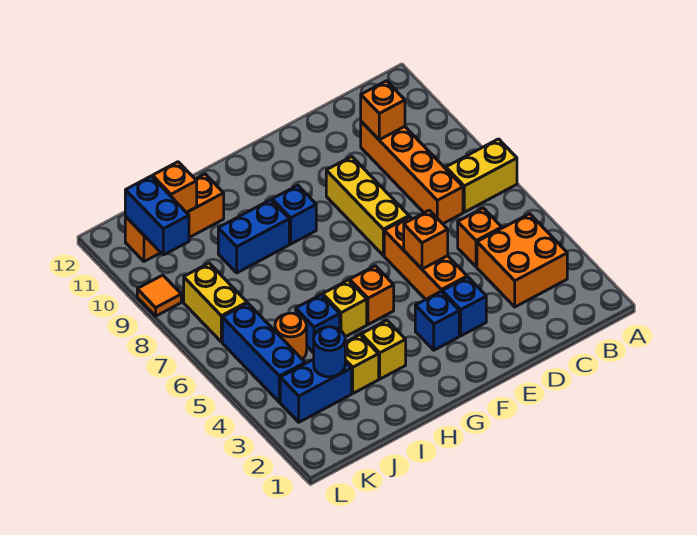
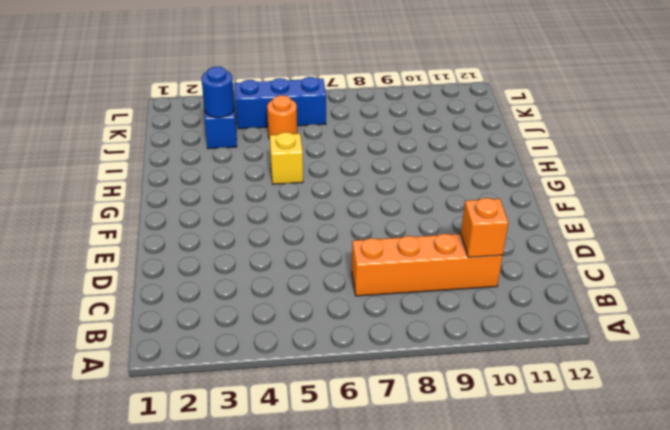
none -> yellow 1x2 brick [446,139,517,212]
none -> orange 2x2 brick [477,214,567,307]
none -> orange 1x1 brick [458,208,502,267]

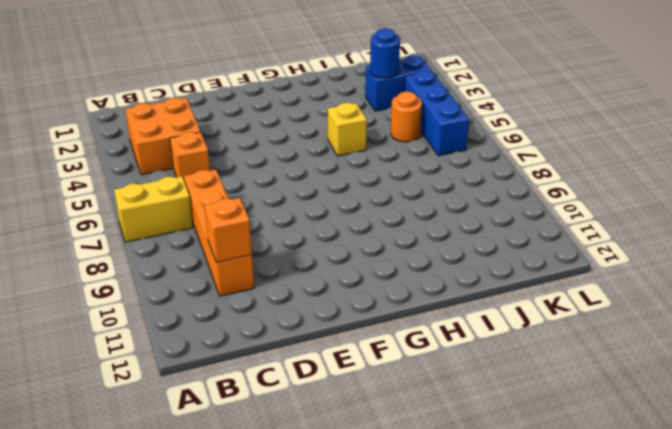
none -> blue 1x1 brick [442,277,486,336]
none -> orange 1x3 brick [384,217,467,299]
none -> yellow 1x3 brick [326,157,409,255]

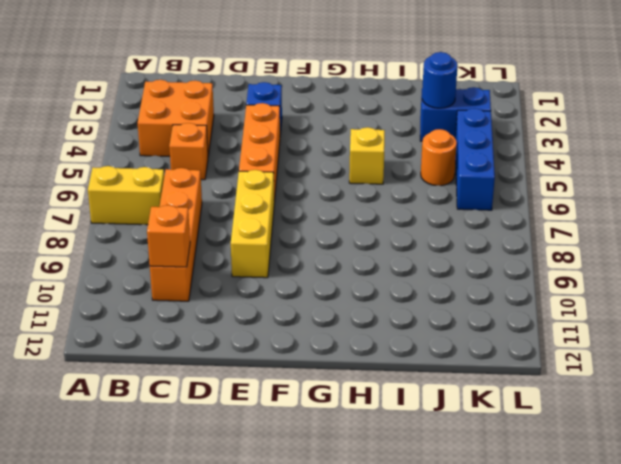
none -> blue 1x1 brick [415,292,459,350]
none -> orange 1x1 brick [350,266,394,325]
none -> blue 1x1 brick [272,185,316,244]

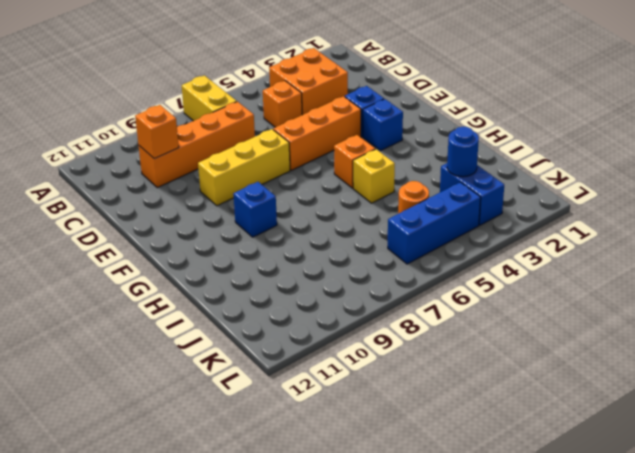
none -> yellow 1x1 brick [361,320,406,379]
none -> blue 1x2 brick [218,200,289,273]
none -> yellow 1x1 brick [345,335,379,393]

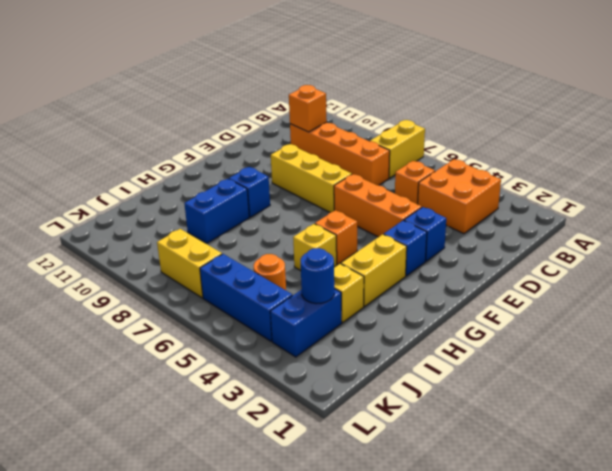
yellow 1x2 brick [341,234,407,306] -> yellow 1x1 brick [361,320,406,379]
none -> blue 1x1 brick [296,295,340,353]
none -> orange 1x3 brick [125,174,224,261]
none -> orange 1x1 tile [137,275,181,316]

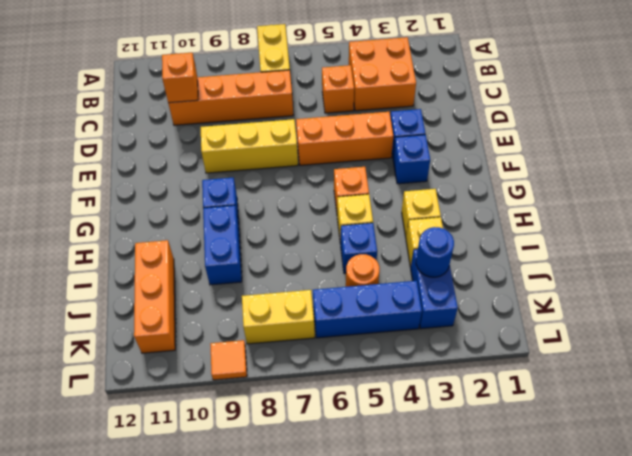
none -> orange 1x1 brick [404,210,448,269]
none -> orange 1x1 brick [152,162,197,212]
none -> blue 1x2 brick [125,176,189,255]

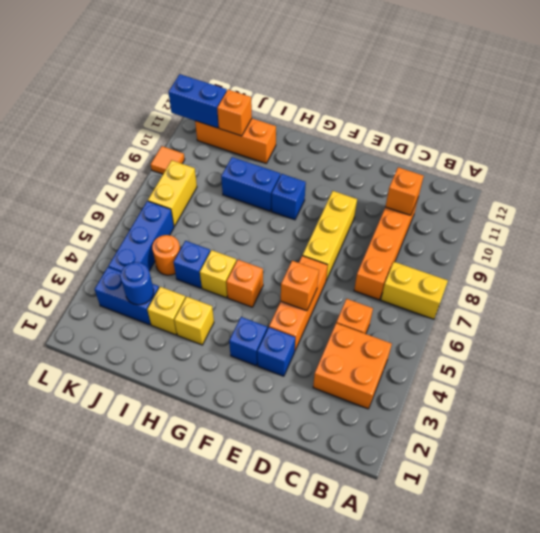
blue 1x2 brick [168,74,227,128] -> blue 1x2 brick turned to [125,176,189,255]

